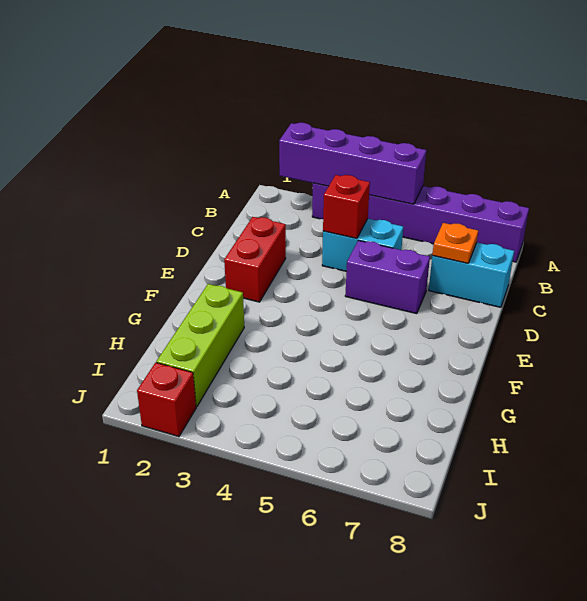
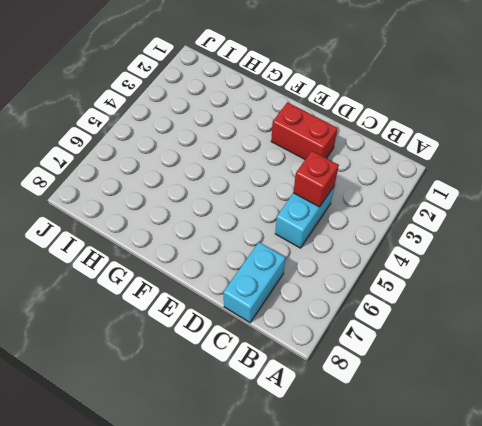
none -> purple 1x6 brick [312,183,529,262]
none -> purple 1x2 brick [345,240,430,314]

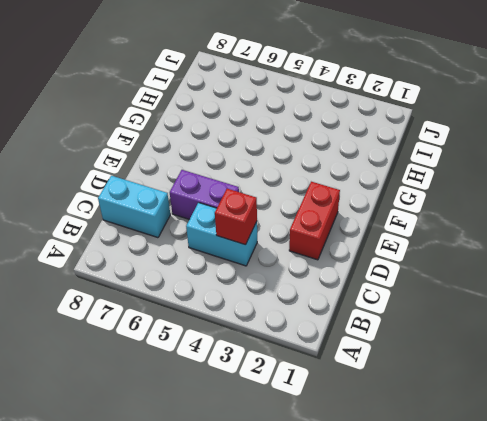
none -> purple 1x6 brick [312,183,529,262]
none -> lime 1x3 brick [156,284,244,407]

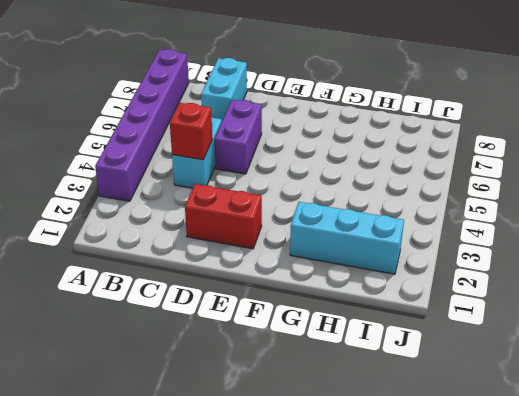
cyan 1x3 brick [290,202,404,274] -> lime 1x3 brick [156,284,244,407]
none -> red 1x1 brick [137,363,196,437]
none -> purple 1x4 brick [279,123,426,204]

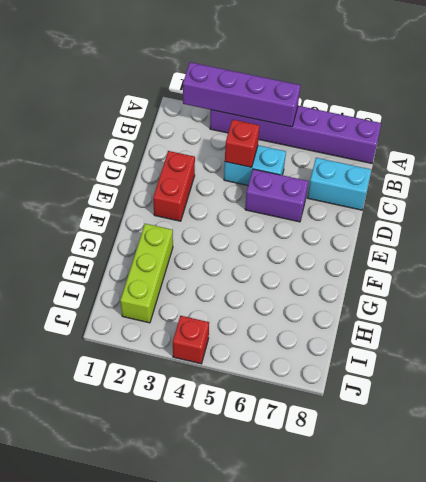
red 1x1 brick [173,316,209,364] -> red 1x1 brick moved to [137,363,196,437]
none -> orange 1x1 plate [433,223,478,263]

